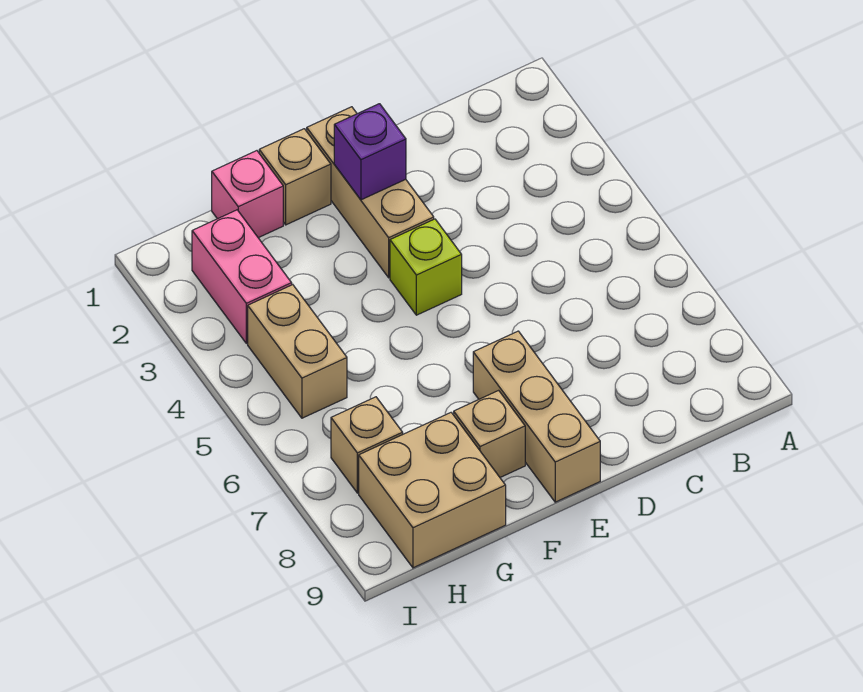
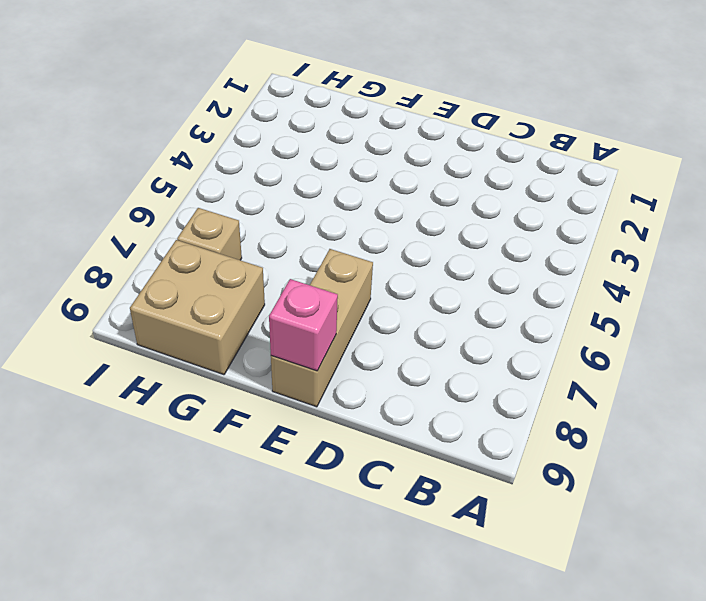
pink 1x1 brick [269,279,338,371] -> pink 1x1 brick moved to [212,151,283,238]
none -> tan 1x3 brick [307,107,434,278]
none -> lime 1x1 brick [390,219,462,315]

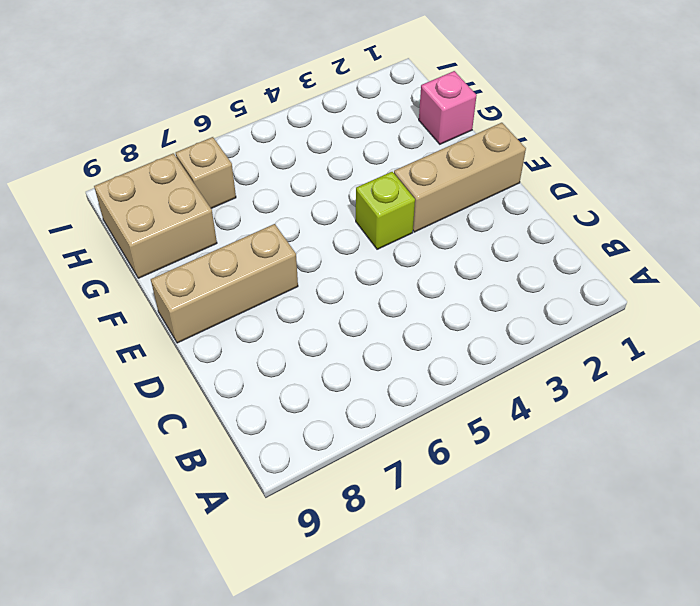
none -> tan 1x1 brick [259,129,331,225]
none -> tan 1x1 brick [454,390,525,477]

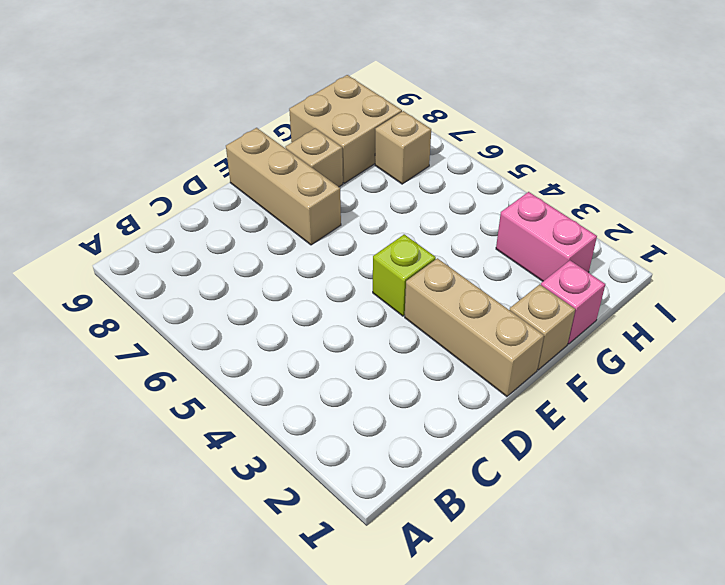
none -> tan 1x2 brick [248,285,347,418]
none -> purple 1x1 brick [334,104,406,200]

